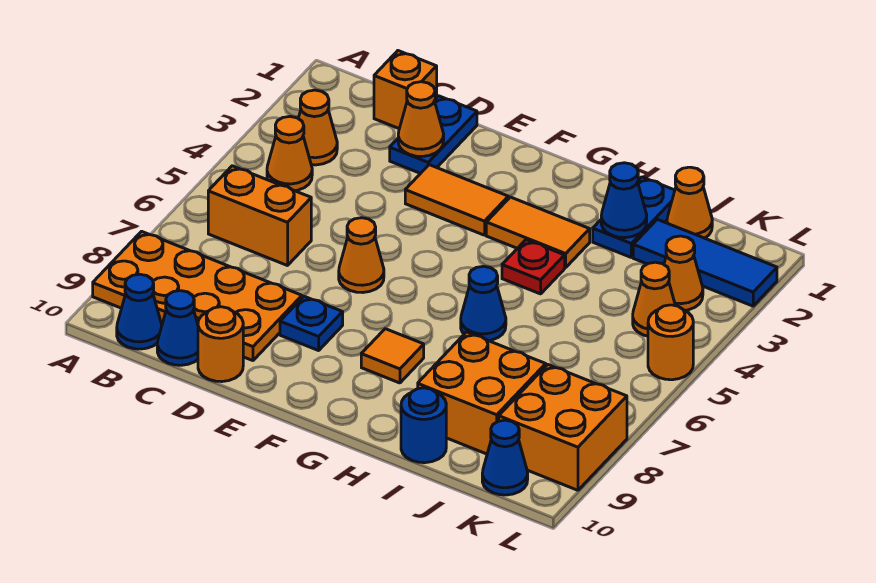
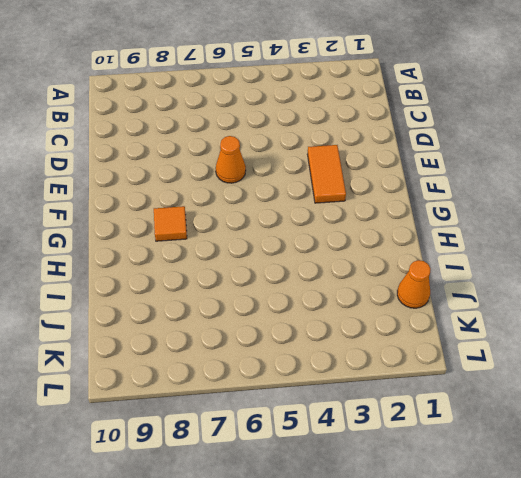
none -> orange 2x4 plate [93,231,302,361]
none -> orange 1x1 cone [298,90,337,165]
none -> orange 1x1 cone [267,117,312,191]

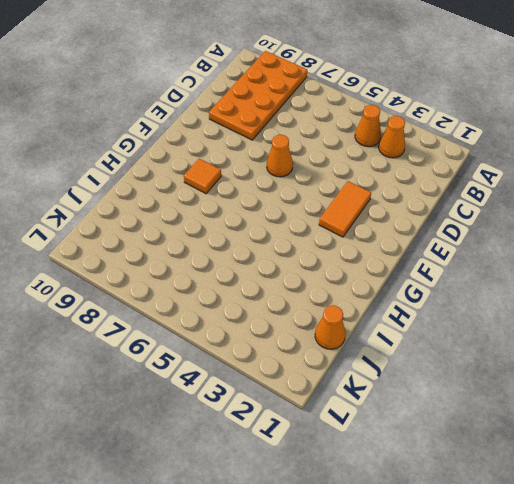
none -> orange 1x2 brick [208,166,311,266]
none -> blue 1x1 cone [117,274,162,349]
none -> orange 1x1 brick [374,51,437,129]

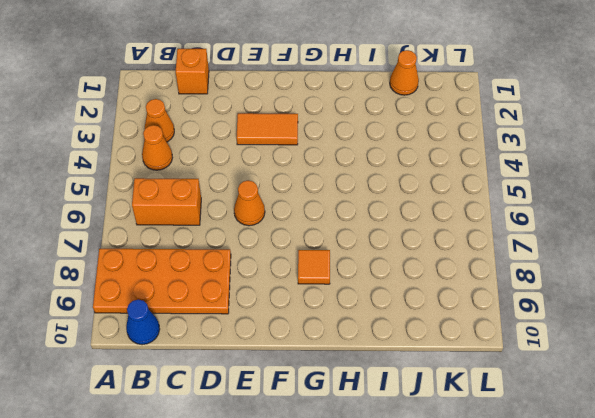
none -> blue 1x1 cone [157,291,198,365]
none -> blue 1x2 plate [390,96,477,174]
none -> orange 1x1 round brick [198,307,243,382]

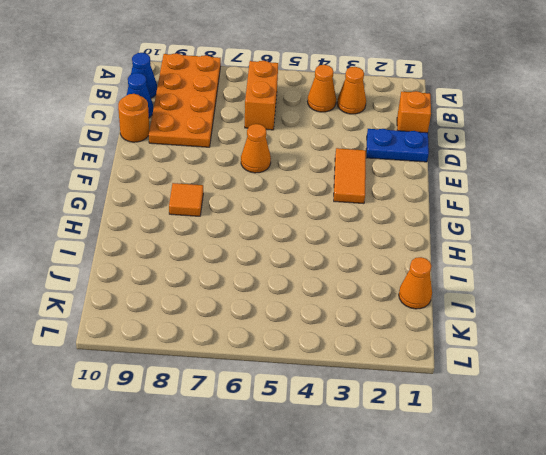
none -> blue 1x1 plate [280,296,343,351]
none -> orange 1x2 tile [486,197,590,268]
none -> red 1x1 plate [502,240,565,294]

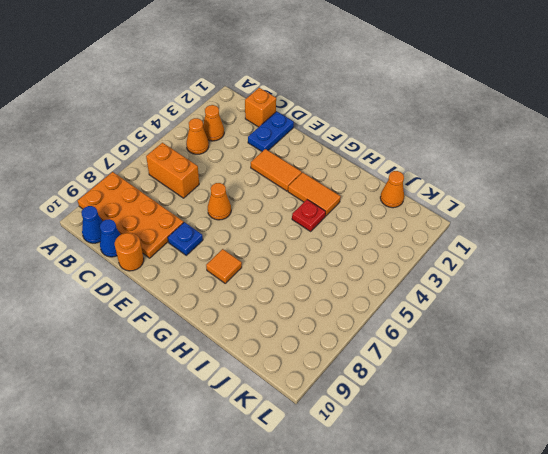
none -> blue 1x1 cone [461,266,506,341]
none -> blue 1x2 plate [593,177,675,257]
none -> orange 2x2 brick [418,332,546,454]

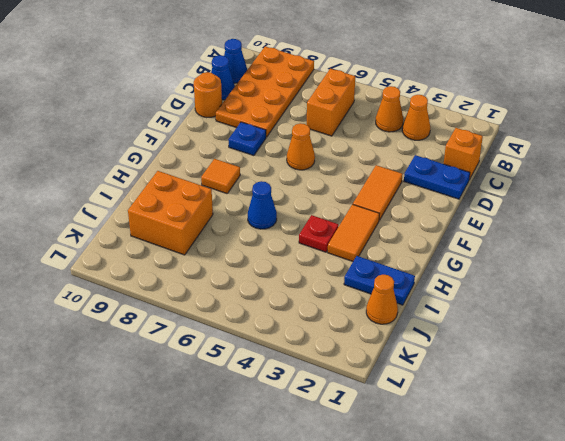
none -> blue 1x1 round brick [401,388,446,463]
none -> blue 1x3 tile [633,219,777,306]
none -> orange 1x1 cone [664,236,703,310]

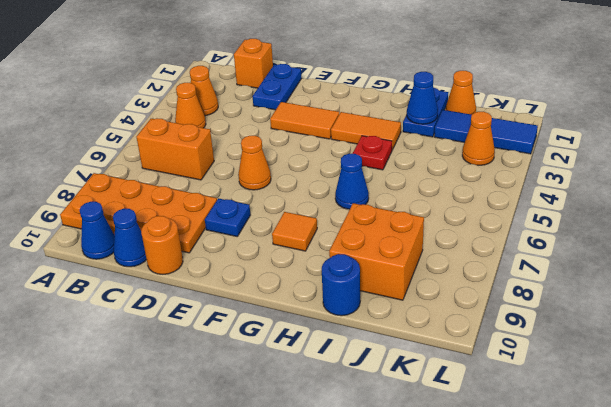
none -> orange 1x1 cone [633,262,675,336]
none -> orange 2x2 brick [499,364,627,490]
none -> blue 1x1 cone [482,420,528,495]

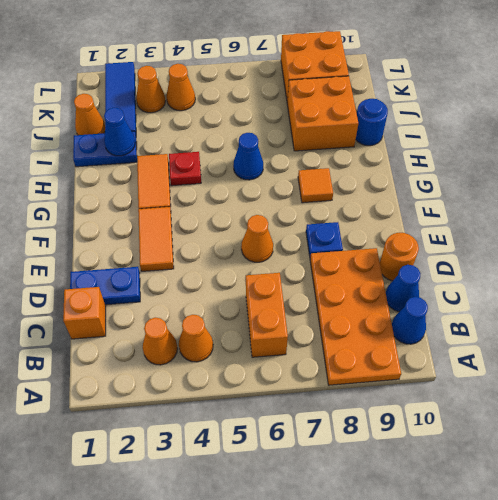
none -> blue 1x1 cone [482,420,528,495]
none -> orange 1x1 round brick [648,305,693,380]
none -> orange 1x1 cone [398,82,444,157]

